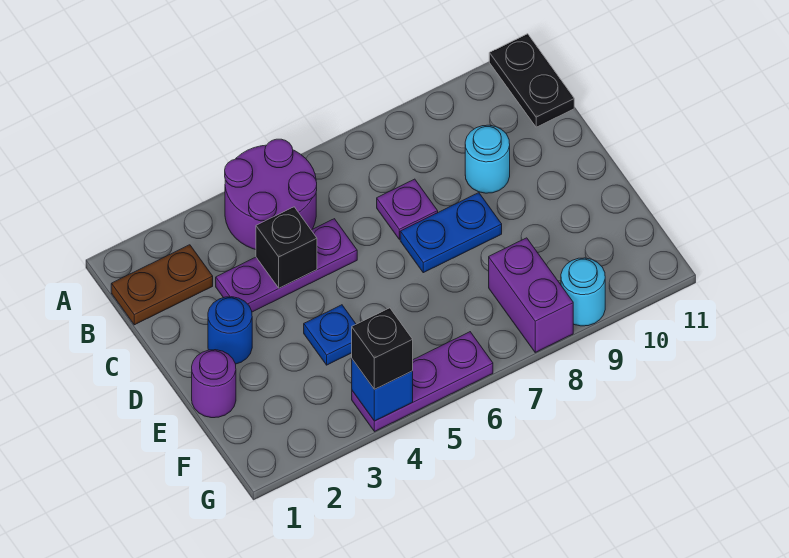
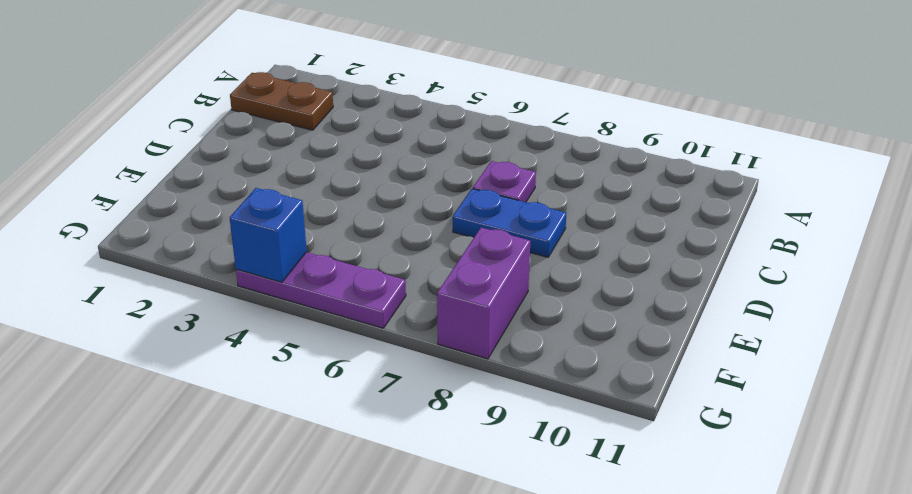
none -> purple 2x2 round brick [225,139,317,250]
none -> black 1x2 plate [489,34,574,127]
none -> purple 1x3 plate [216,219,357,312]

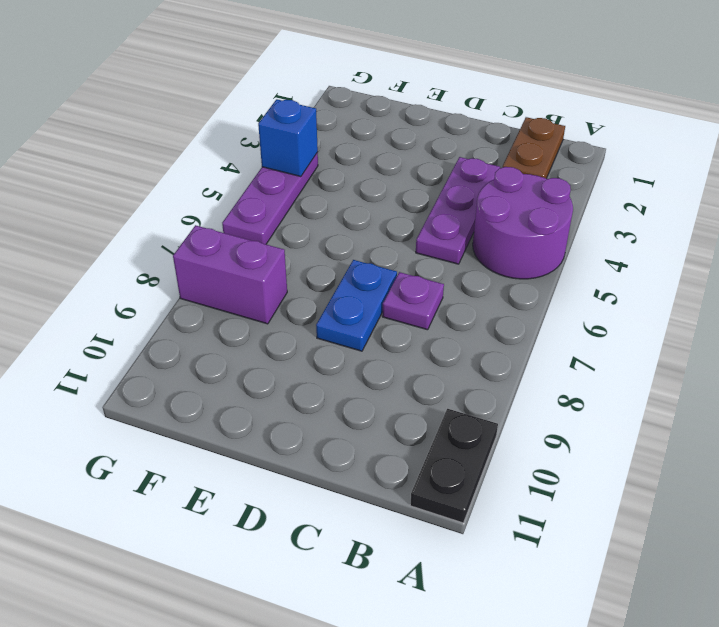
black 1x2 plate [410,409,498,523] -> black 1x2 plate turned to [489,34,574,127]
none -> cyan 1x1 round brick [465,125,510,193]
none -> blue 1x1 round brick [208,297,252,364]
none -> purple 1x1 round brick [192,350,236,418]

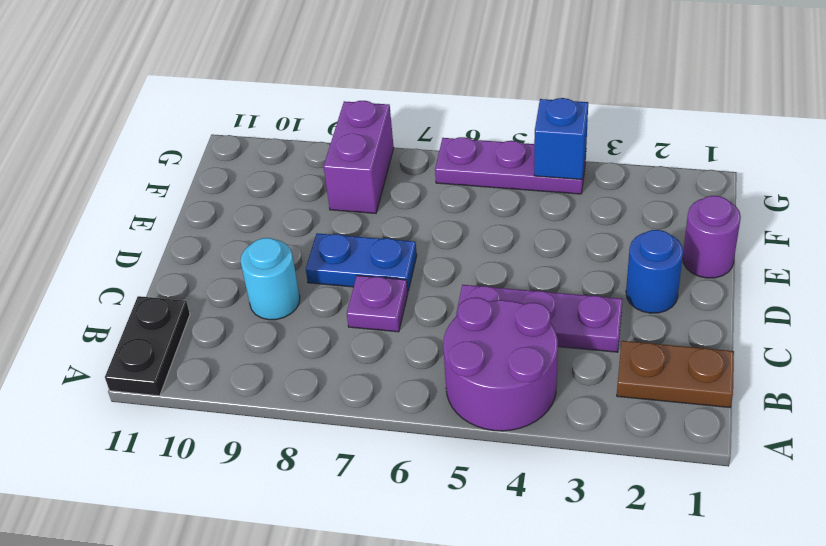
none -> blue 1x1 plate [304,305,356,365]
none -> cyan 1x1 round brick [561,258,605,326]
none -> black 1x1 brick [256,207,317,288]

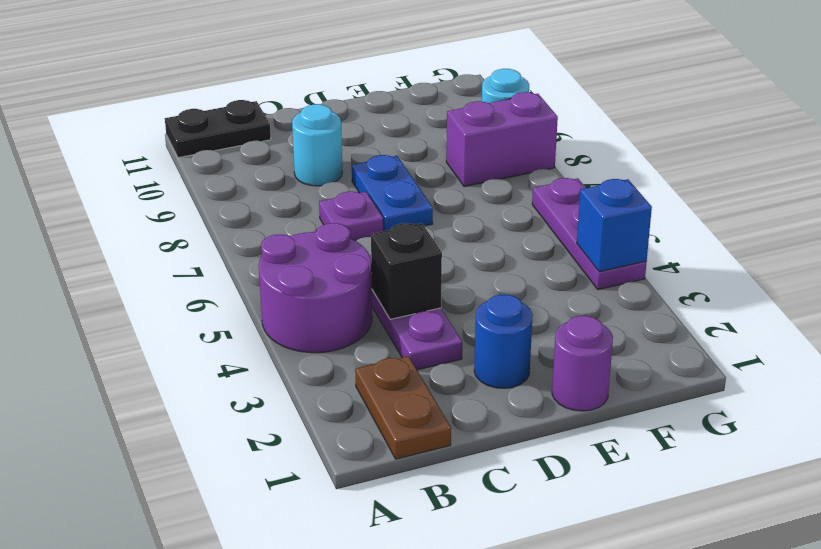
none -> blue 1x1 plate [304,305,356,365]
none -> black 1x1 brick [352,308,413,389]

